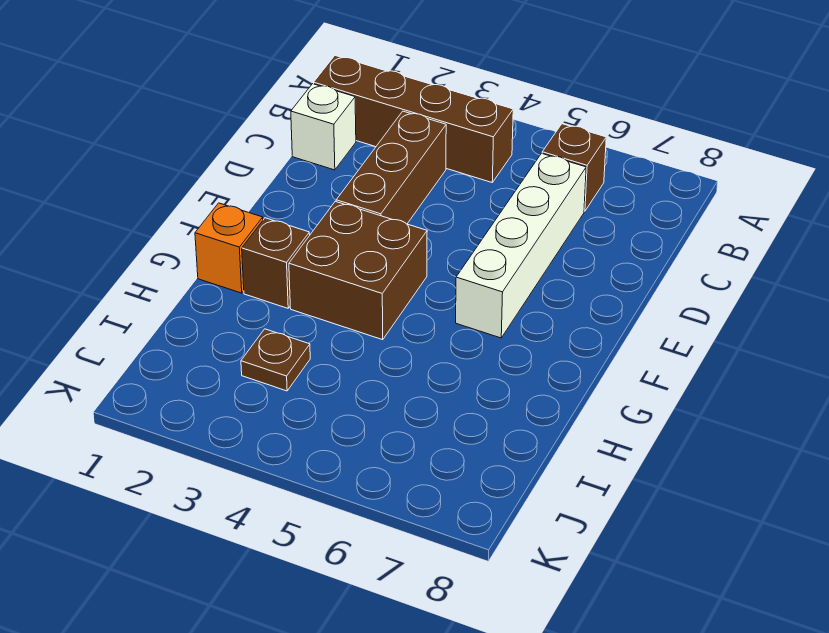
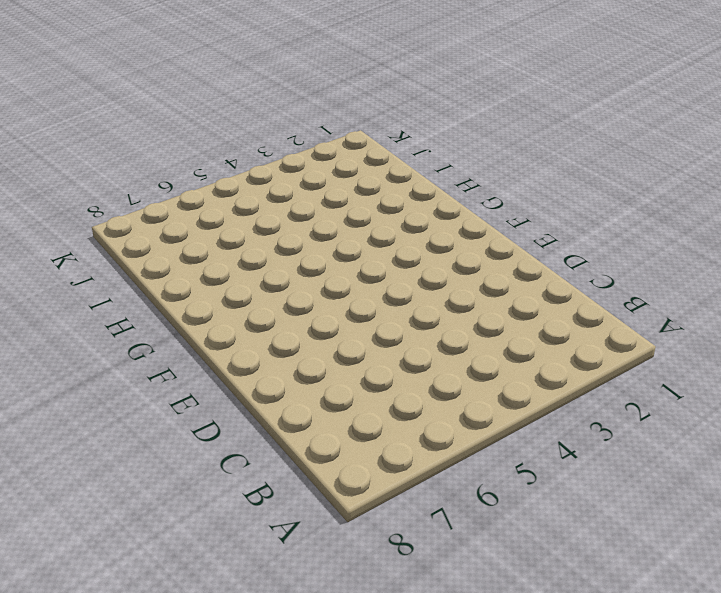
none -> brown 1x4 brick [314,56,513,182]
none -> brown 1x1 brick [542,124,606,211]

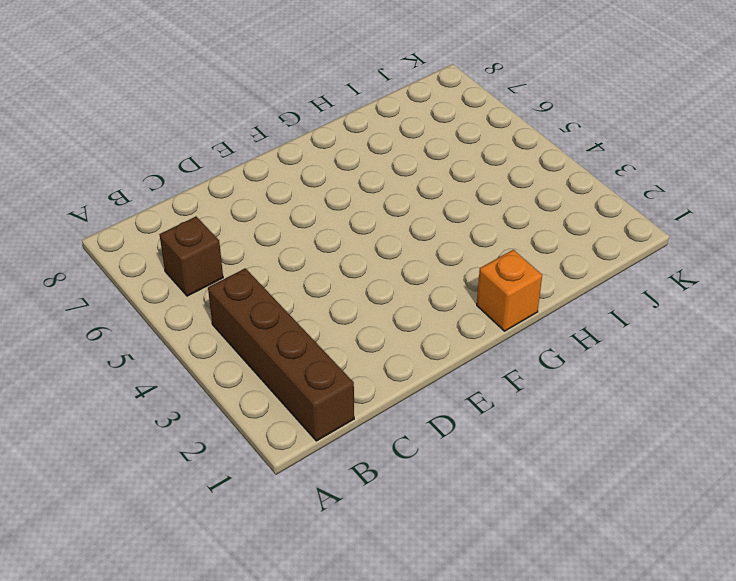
none -> white 1x1 brick [291,84,356,170]
none -> brown 1x3 brick [336,111,446,224]

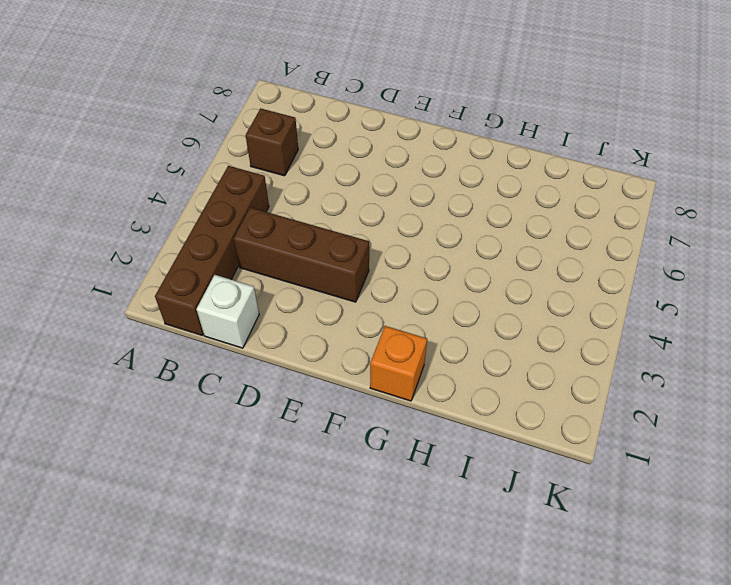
none -> white 1x4 brick [456,153,586,338]
none -> brown 2x2 brick [289,201,427,340]

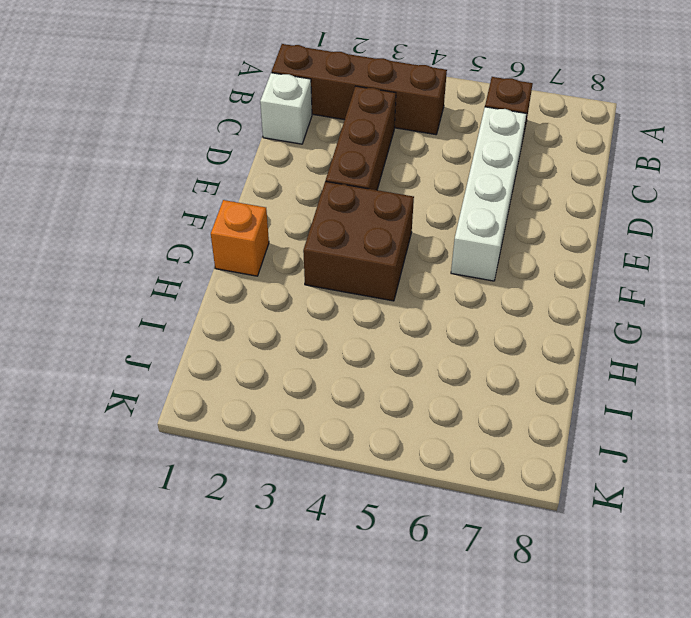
none -> brown 1x1 brick [242,218,310,308]
none -> brown 1x1 plate [241,329,310,391]

